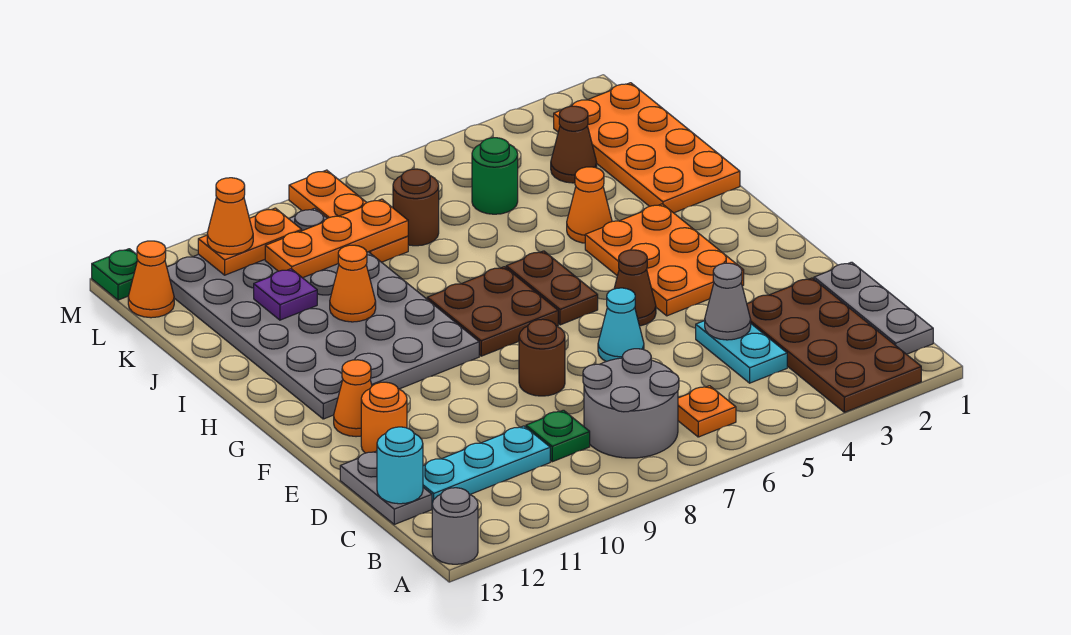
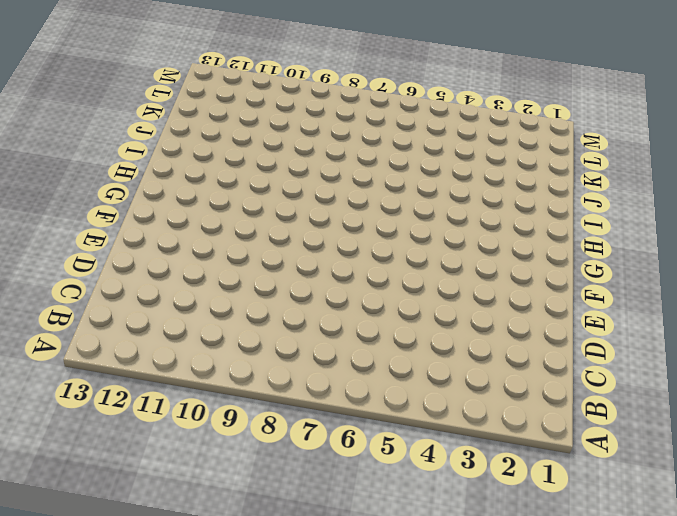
none -> brown 2x4 plate [747,278,921,412]
none -> grey 1x1 round brick [432,488,478,564]
none -> grey 1x3 plate [814,262,933,354]
none -> orange 1x1 plate [678,386,736,437]

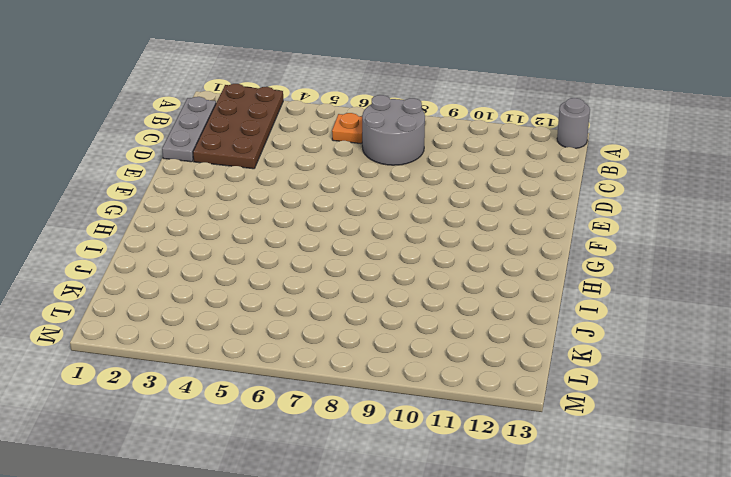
none -> cyan 1x2 plate [696,321,787,383]
none -> green 1x1 plate [526,410,590,462]
none -> cyan 1x3 plate [423,426,550,503]
none -> grey 1x2 plate [340,451,432,524]

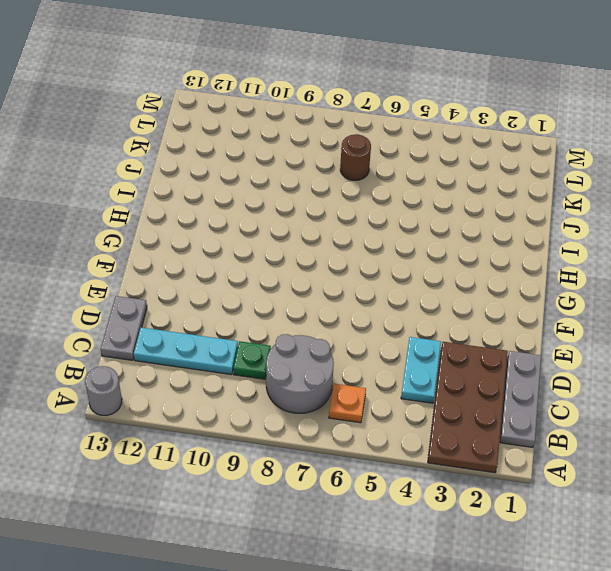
none -> cyan 1x1 cone [598,288,644,362]
none -> brown 1x1 round brick [519,319,565,396]
none -> orange 1x1 round brick [361,382,407,453]
none -> orange 2x3 plate [585,204,744,316]

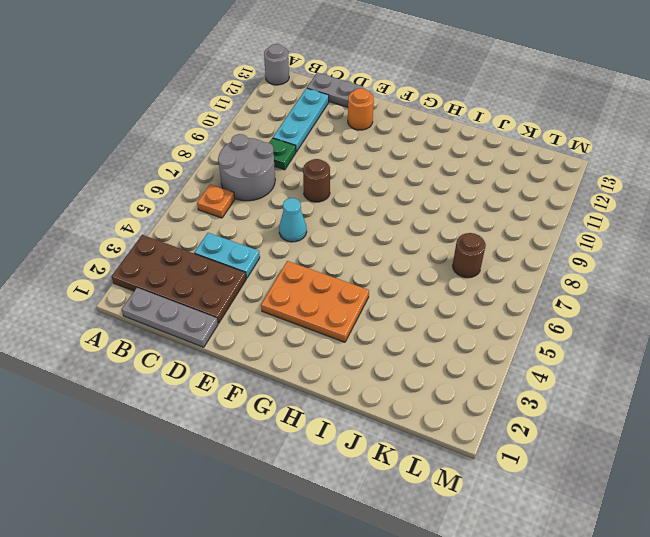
none -> brown 1x1 cone [614,250,656,326]
none -> orange 1x1 cone [334,360,372,437]
none -> brown 1x2 plate [506,251,598,325]
none -> brown 2x2 plate [427,267,558,356]

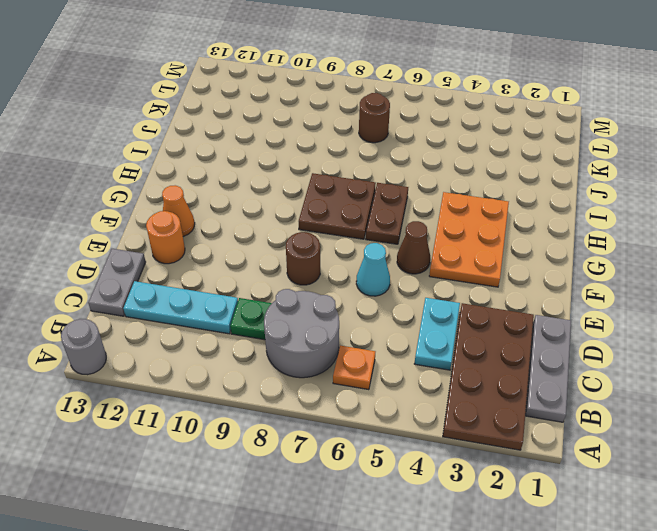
none -> grey 4x6 plate [167,208,479,419]
none -> orange 2x4 plate [554,83,740,213]
none -> orange 1x1 cone [567,167,612,243]
none -> brown 1x1 cone [551,106,597,183]

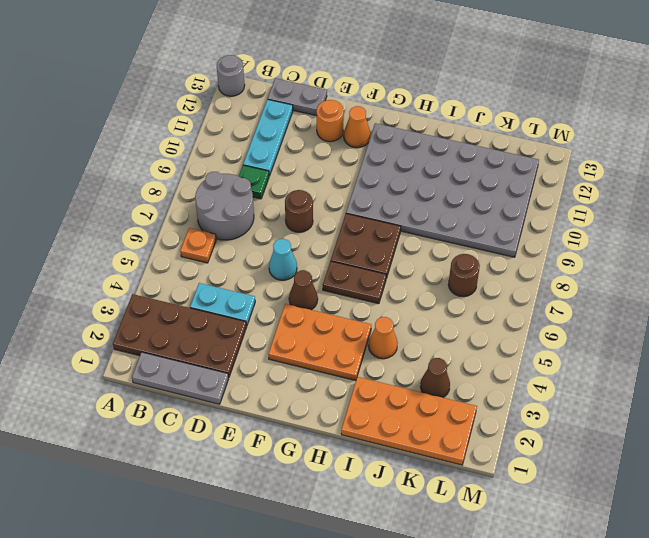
none -> green 1x1 round brick [472,138,518,214]
none -> orange 1x3 plate [289,170,408,262]
none -> orange 1x1 cone [128,241,174,318]
none -> green 1x1 plate [92,249,137,300]

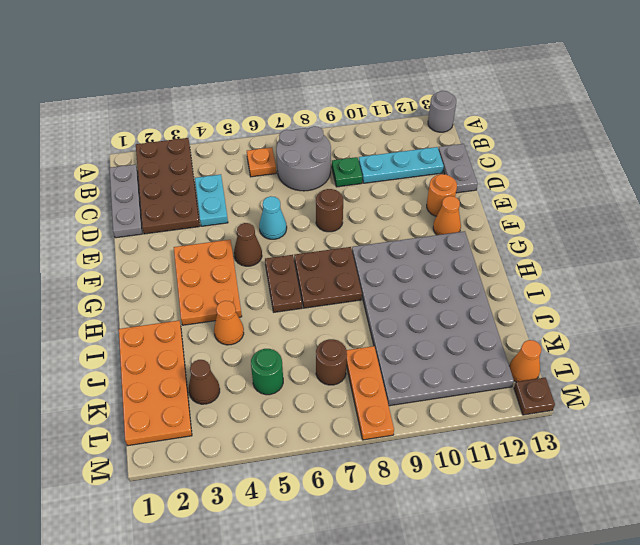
brown 1x1 plate [514,378,555,415] -> green 1x1 plate [92,249,137,300]
none -> cyan 1x1 round brick [377,427,423,504]
none -> grey 1x1 cone [705,263,751,340]
none -> orange 1x1 cone [330,245,376,322]
none -> purple 1x1 plate [254,269,317,320]

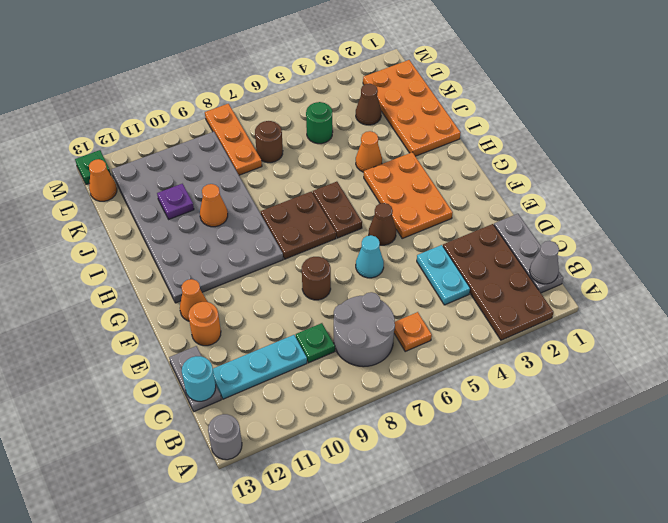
grey 1x1 cone [530,241,559,284] -> grey 1x1 cone moved to [705,263,751,340]
none -> orange 1x3 plate [265,199,408,278]
none -> orange 1x2 plate [198,208,302,275]
none -> orange 1x1 cone [207,178,253,254]

